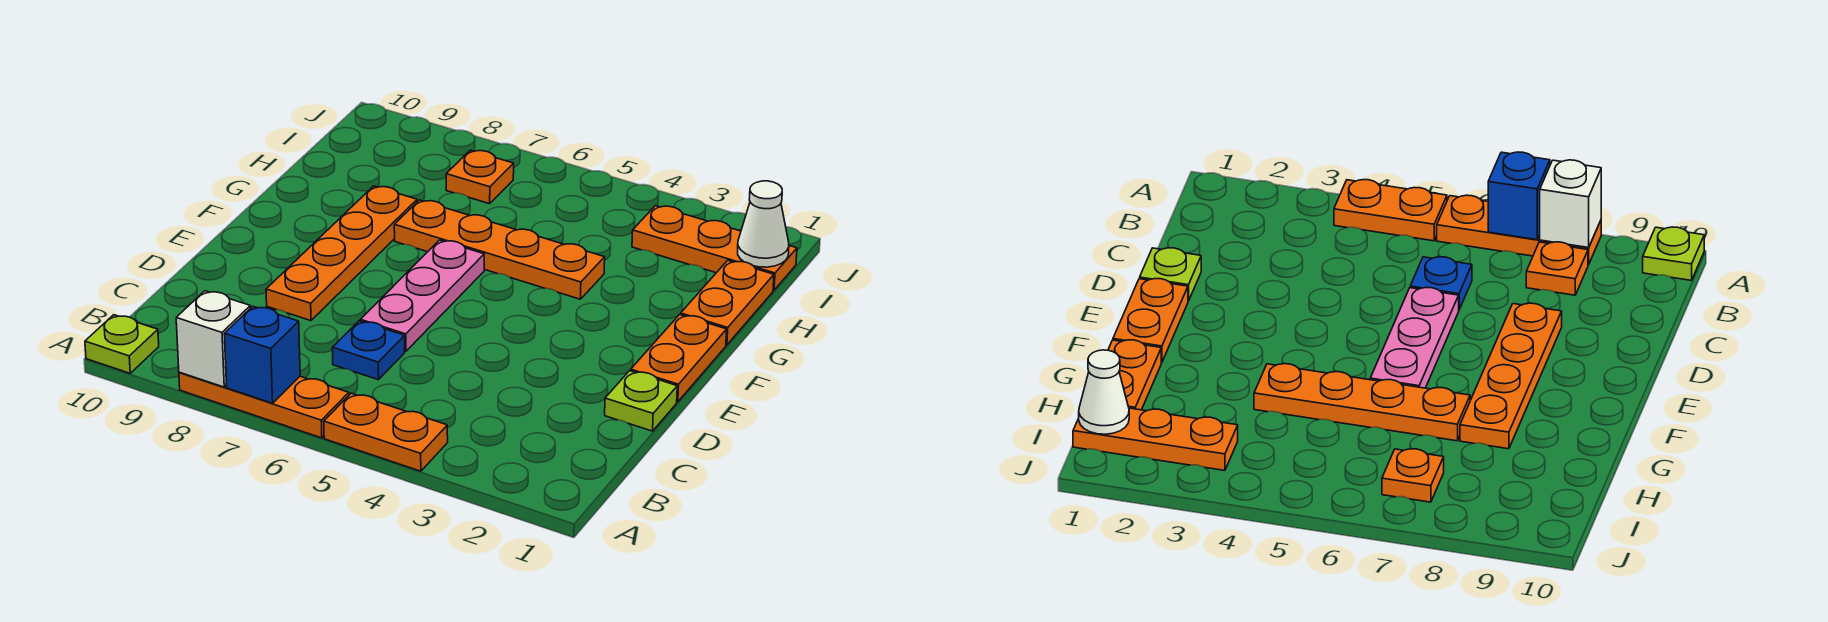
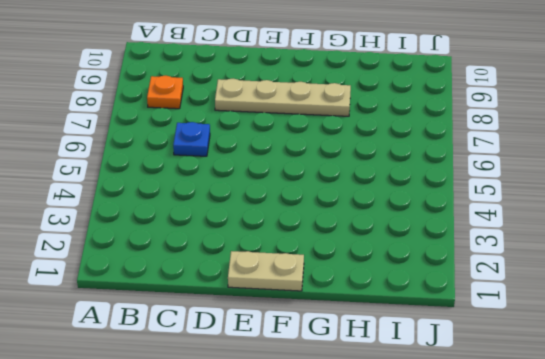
tan 1x4 plate [215,79,351,116] -> orange 1x4 plate [266,186,417,321]
tan 1x2 plate [228,251,304,291] -> orange 1x2 plate [631,314,727,402]
none -> orange 1x2 plate [324,393,448,471]
none -> orange 1x3 plate [179,372,349,438]
none -> lime 1x1 plate [85,315,159,373]

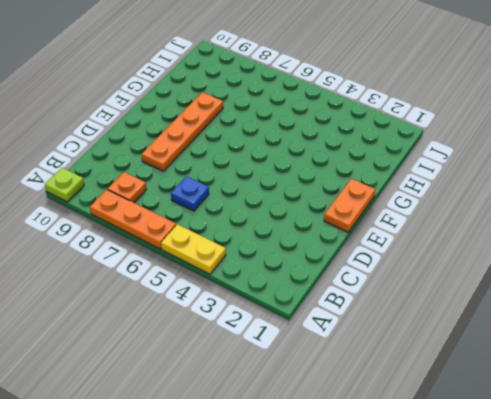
yellow 1x2 plate [161,224,226,274] -> orange 1x2 plate [324,393,448,471]
none -> lime 1x1 plate [605,371,677,431]
none -> pink 1x3 plate [360,240,484,351]
none -> orange 1x2 plate [681,260,774,345]

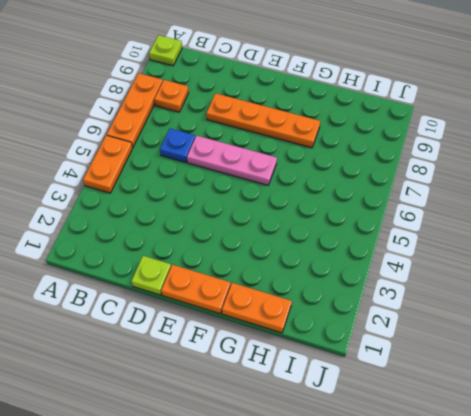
none -> orange 1x4 plate [394,200,605,299]
none -> orange 1x3 plate [632,206,797,290]
none -> orange 1x1 plate [446,150,514,204]

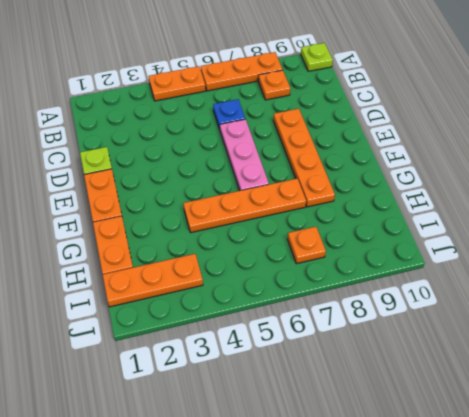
none -> blue 1x1 brick [224,306,300,403]
none -> white 1x1 brick [176,291,250,387]
none -> white 1x1 cone [738,181,789,267]

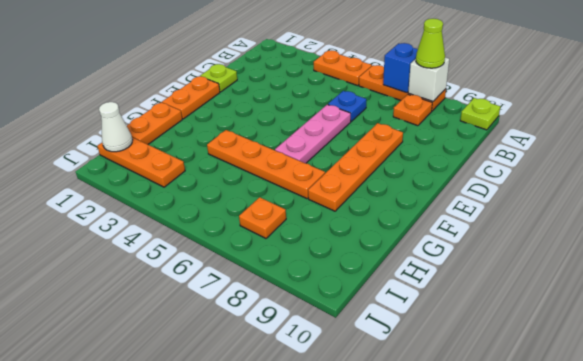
lime 1x1 cone [416,19,445,68] -> none

